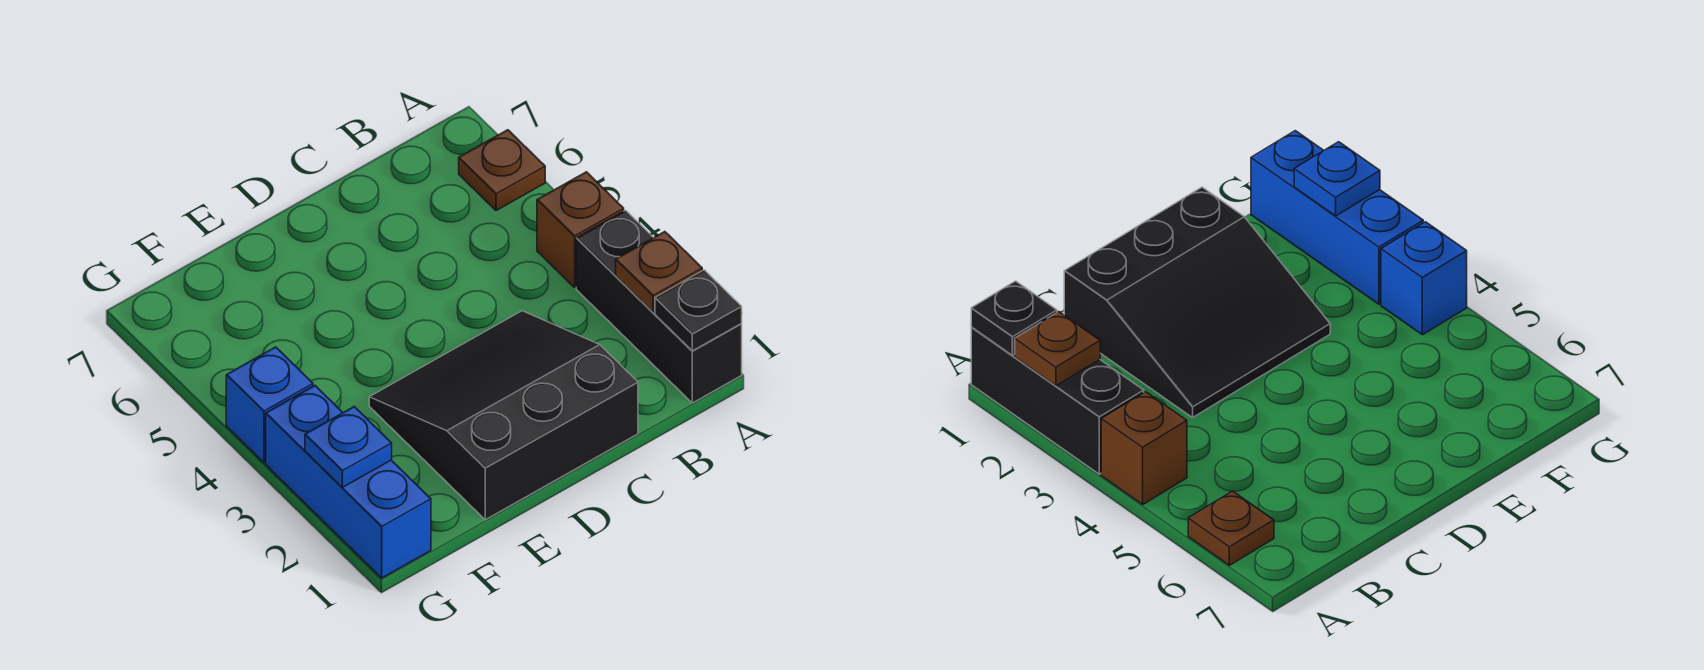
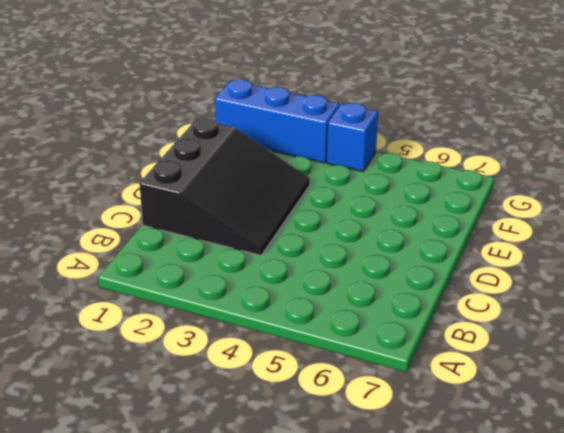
none -> black 1x3 brick [576,210,742,403]
none -> brown 1x1 brick [537,172,624,287]

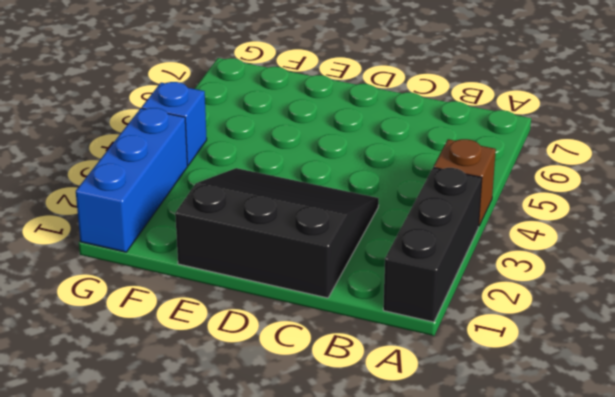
none -> brown 1x1 plate [459,130,545,211]
none -> black 1x1 plate [655,270,742,351]

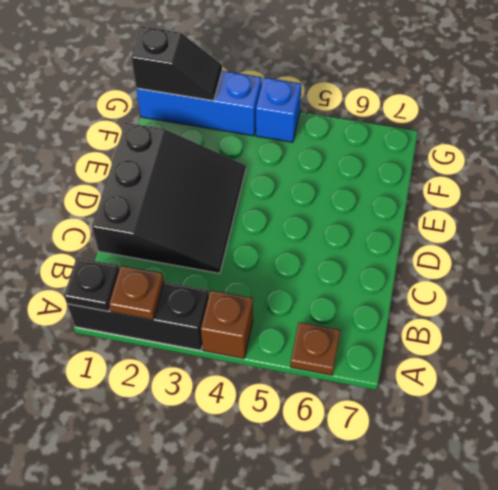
black 1x2 slope [131,27,222,101] -> blue 1x1 plate [305,407,392,487]

